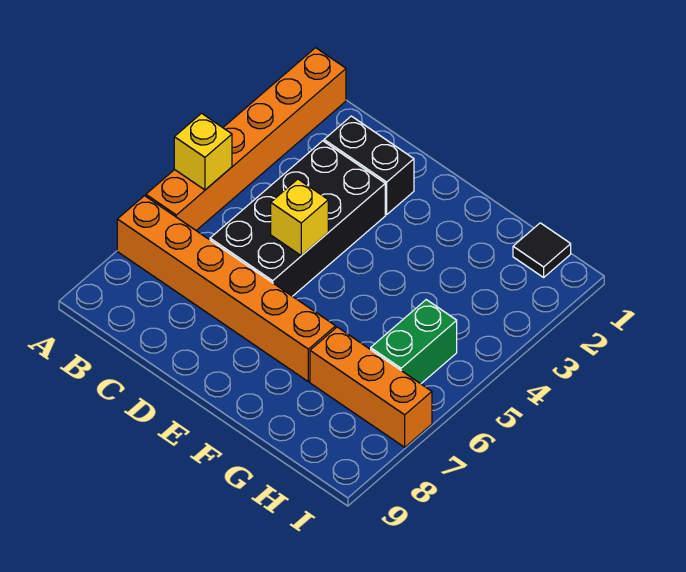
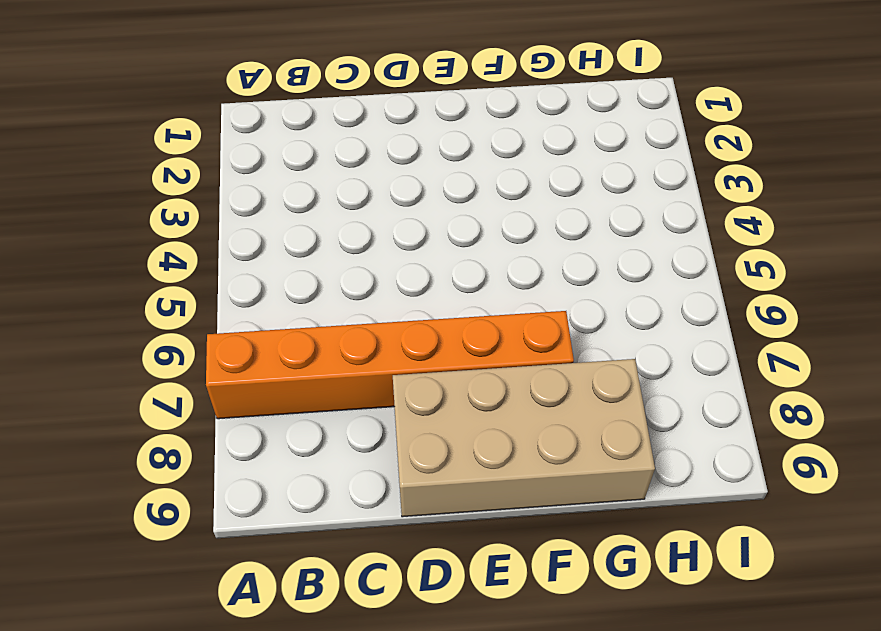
tan 2x4 brick [393,359,655,517] -> none
none -> orange 1x6 brick [146,48,346,230]
none -> black 1x2 brick [324,116,414,214]

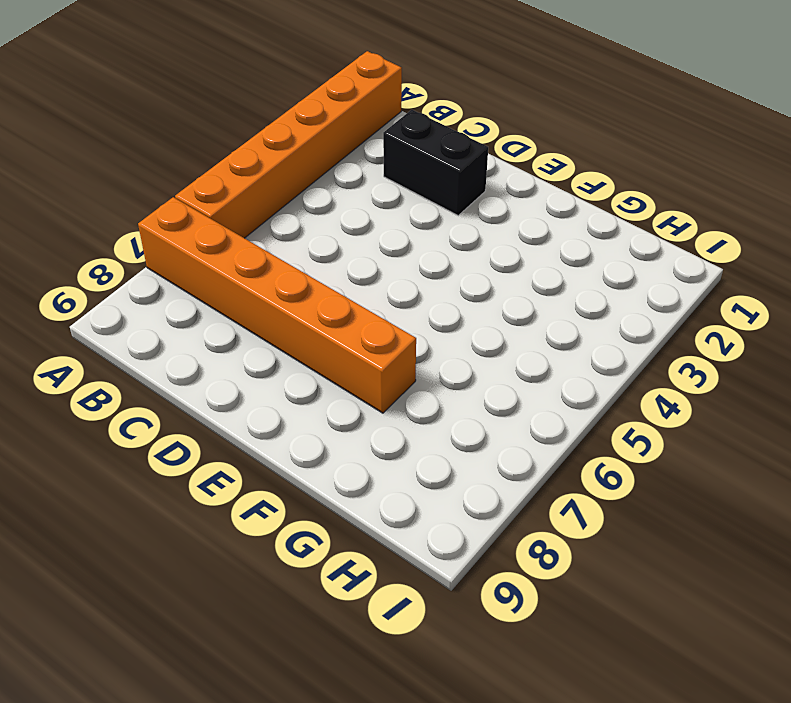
none -> black 2x4 brick [210,141,385,296]
none -> orange 1x3 brick [310,327,432,447]

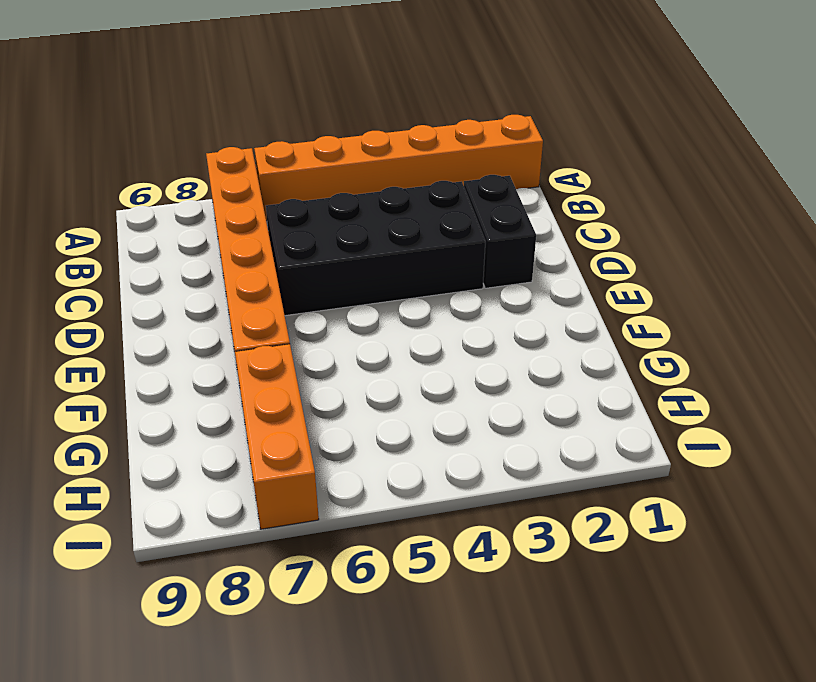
none -> black 1x1 tile [513,223,571,277]
none -> green 1x2 brick [371,300,457,384]

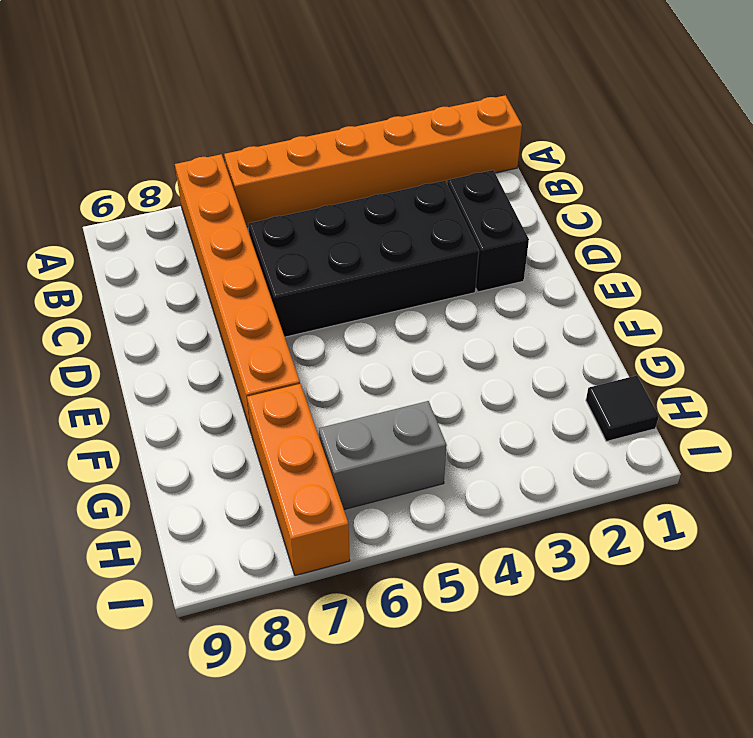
grey 1x2 brick [319,401,447,509] -> green 1x2 brick [371,300,457,384]
none -> yellow 1x1 brick [174,113,232,190]
none -> yellow 1x1 brick [271,179,328,256]

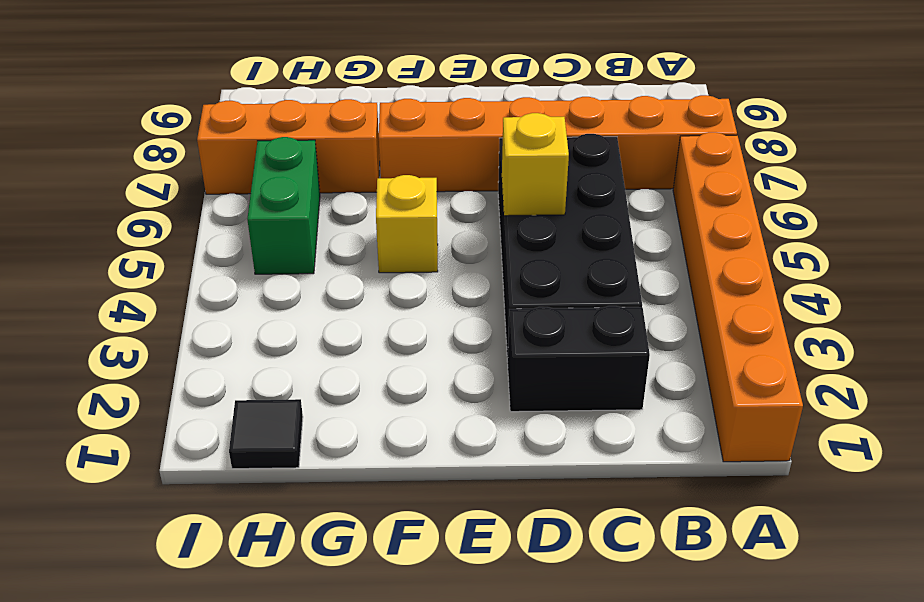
yellow 1x1 brick [376,175,438,273] -> yellow 1x1 brick moved to [174,113,232,190]

